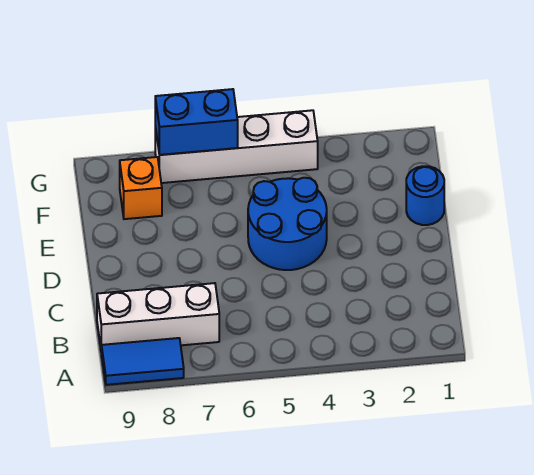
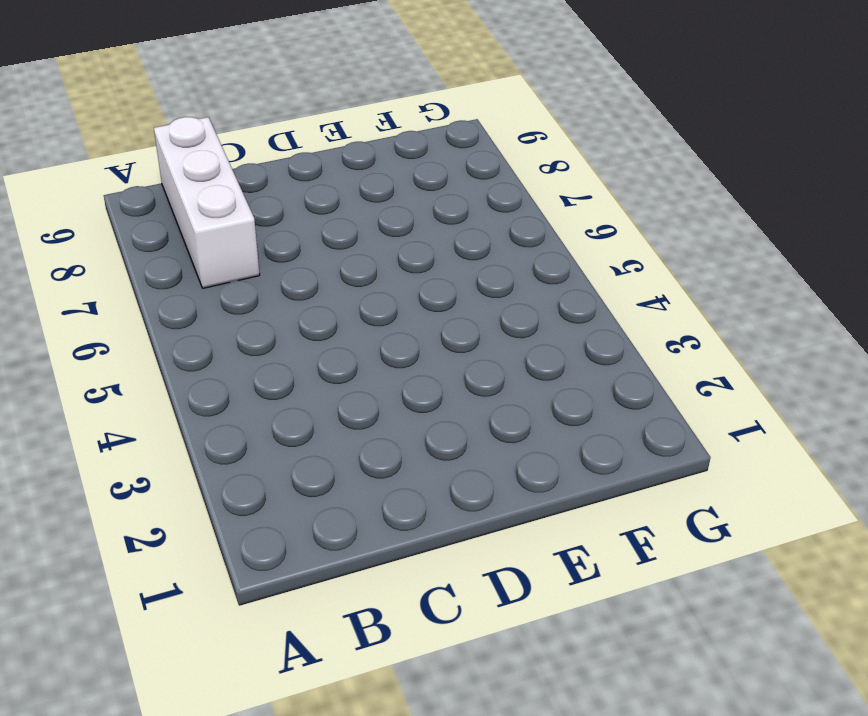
none -> blue 1x2 tile [102,338,184,385]
none -> blue 2x2 round brick [248,178,327,270]

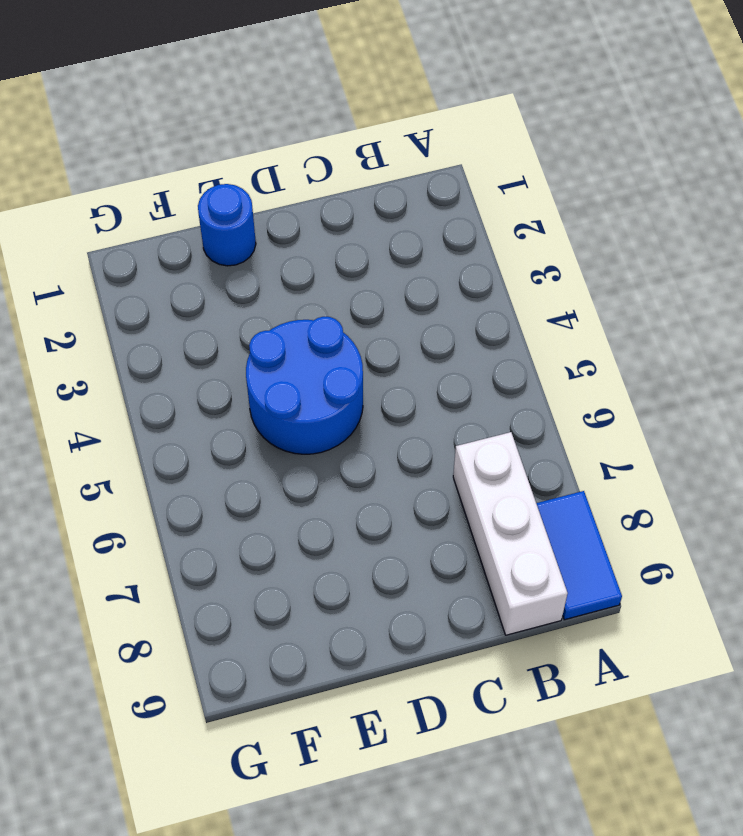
none -> orange 1x1 brick [120,157,162,219]
none -> white 1x4 brick [155,110,318,183]

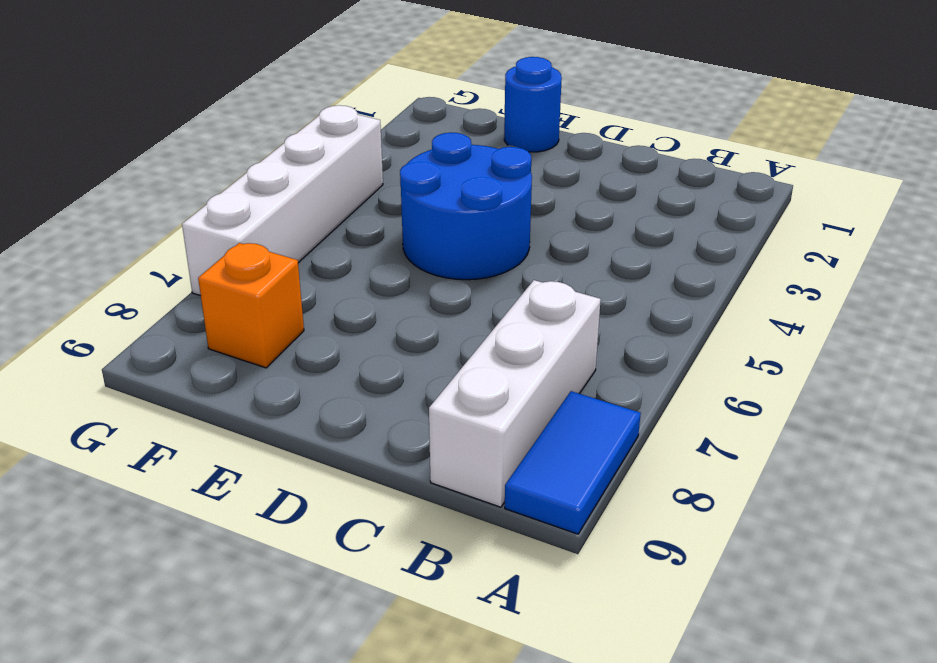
none -> blue 1x2 brick [155,89,238,155]

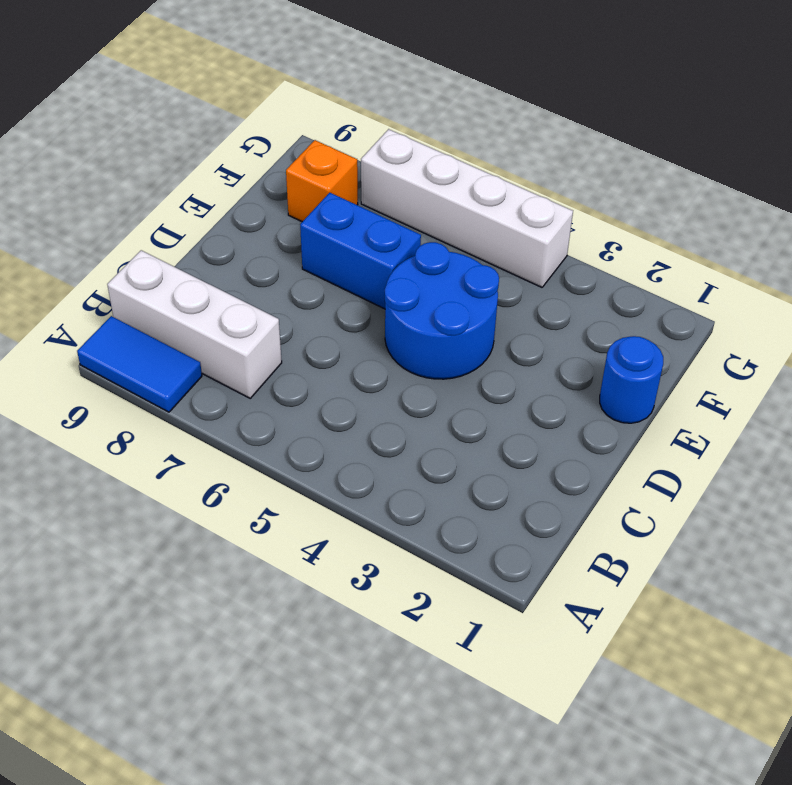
blue 1x2 brick [300,193,421,309] -> blue 1x2 brick moved to [155,89,238,155]

